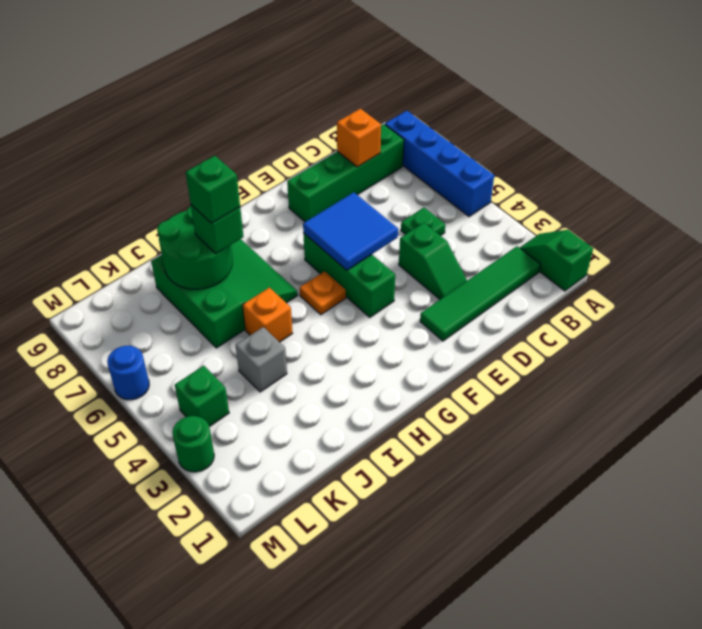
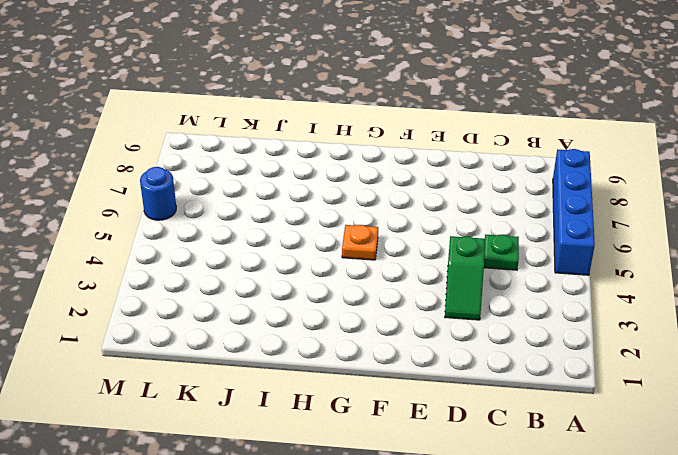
none -> green 1x2 slope [520,230,593,291]
none -> green 1x4 tile [420,246,540,341]
none -> green 1x4 brick [287,124,404,222]

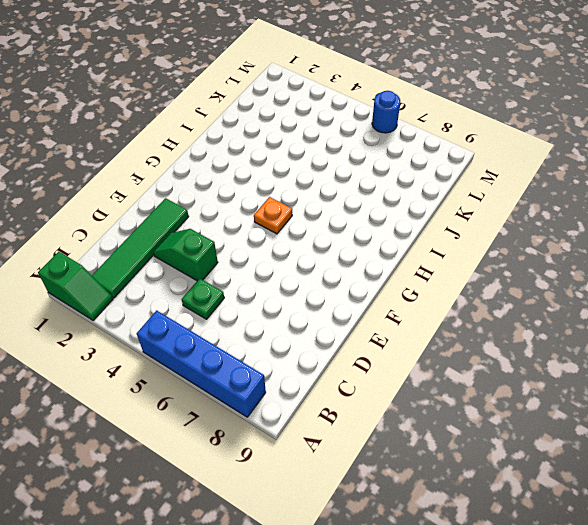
none -> green 1x4 brick [287,124,404,222]
none -> green 1x3 brick [303,233,395,317]
none -> green 3x3 slope [151,239,298,348]

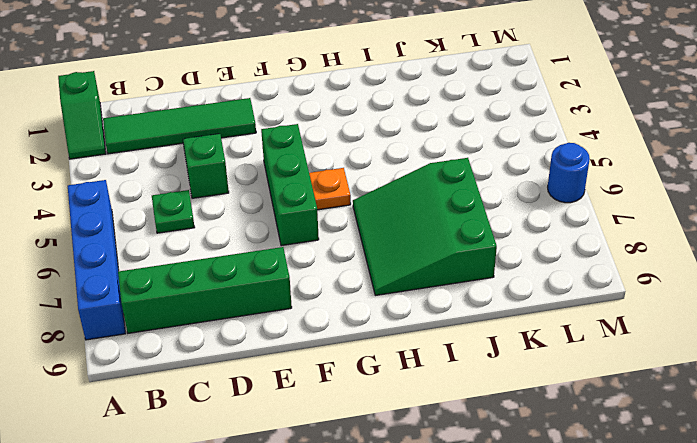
none -> orange 1x1 brick [243,288,293,342]
none -> grey 1x1 brick [236,327,287,392]
none -> green 1x1 brick [175,366,229,427]

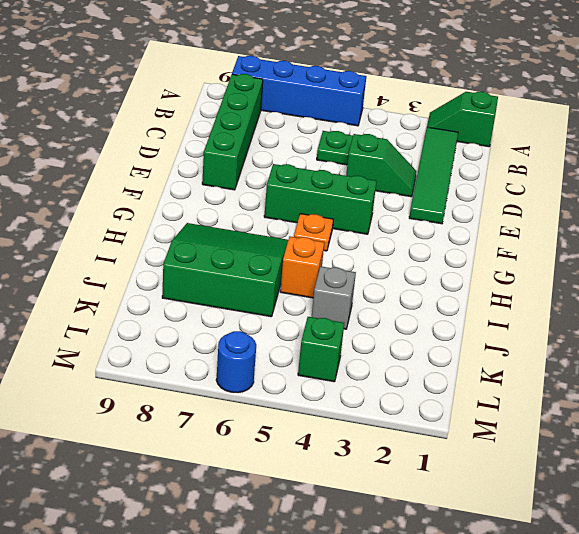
none -> green 1x1 round brick [172,416,214,472]
none -> orange 1x1 brick [337,109,381,167]
none -> blue 2x2 tile [303,192,398,270]

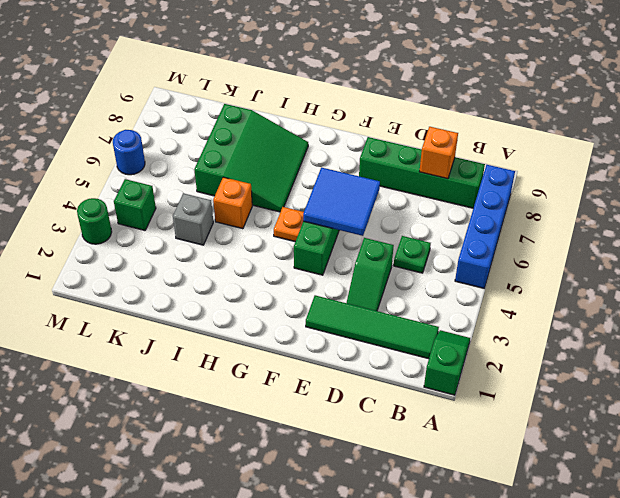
none -> green 2x2 round brick [157,206,233,289]
none -> green 1x1 brick [191,205,244,254]
none -> green 1x1 brick [186,156,240,223]

